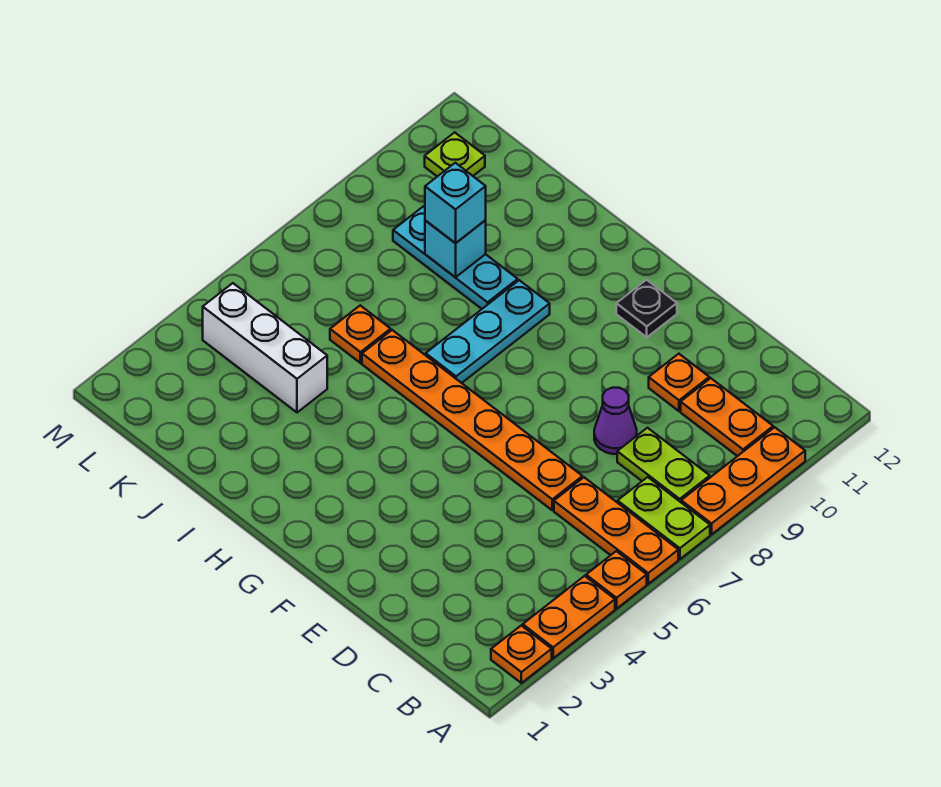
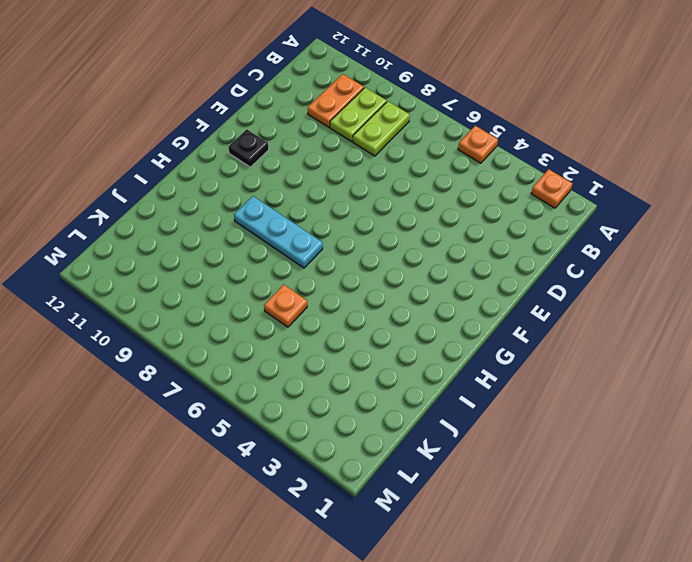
lime 1x2 plate [330,88,387,142] -> lime 1x2 plate moved to [618,477,710,559]
none -> orange 1x2 plate [523,576,615,658]
none -> orange 1x3 plate [554,477,678,584]
none -> orange 1x3 plate [681,427,805,534]

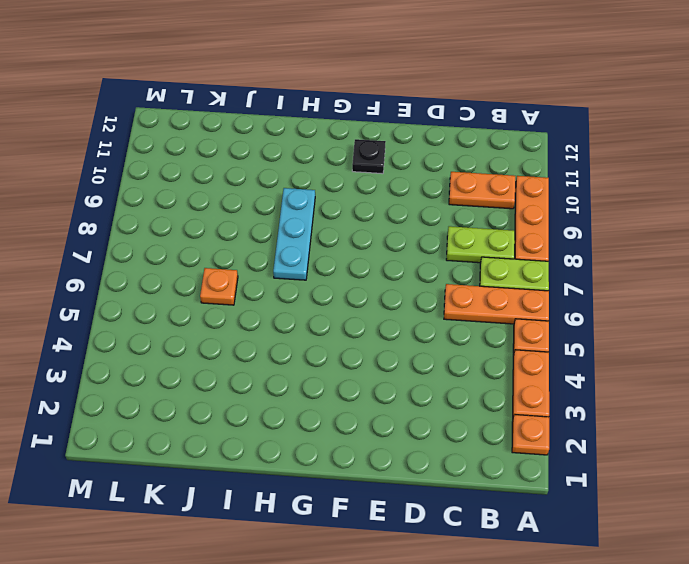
none -> orange 1x6 plate [362,330,582,510]
none -> purple 1x1 cone [594,388,637,454]
none -> orange 1x1 plate [649,354,709,411]

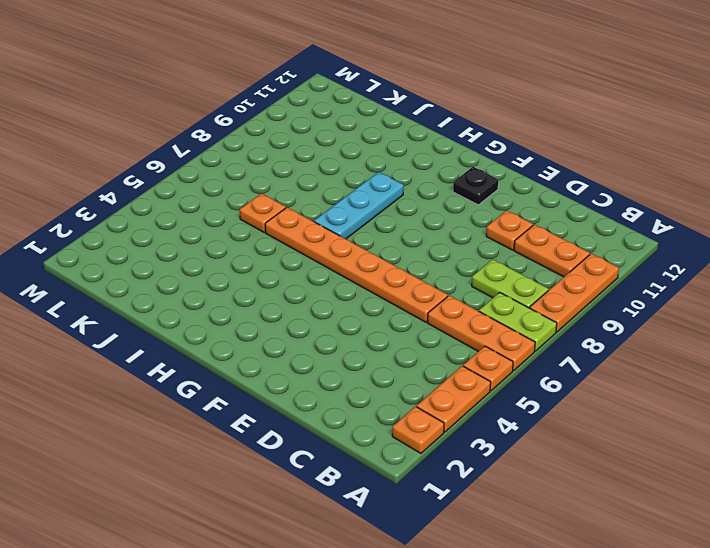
none -> purple 1x1 cone [594,388,637,454]
none -> cyan 1x3 plate [393,207,518,309]
none -> white 1x3 brick [203,283,327,412]

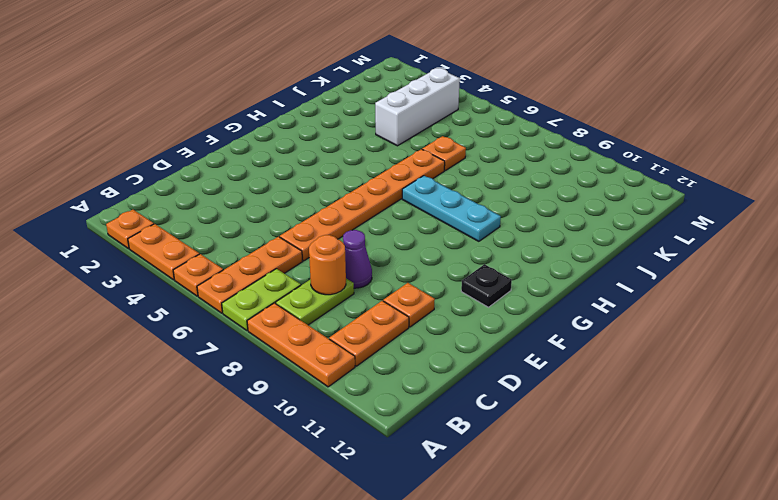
orange 1x1 round brick [309,235,346,295] -> none
none -> cyan 1x3 plate [393,207,518,309]
none -> lime 1x1 plate [425,132,485,177]
none -> cyan 1x1 brick [425,220,486,277]

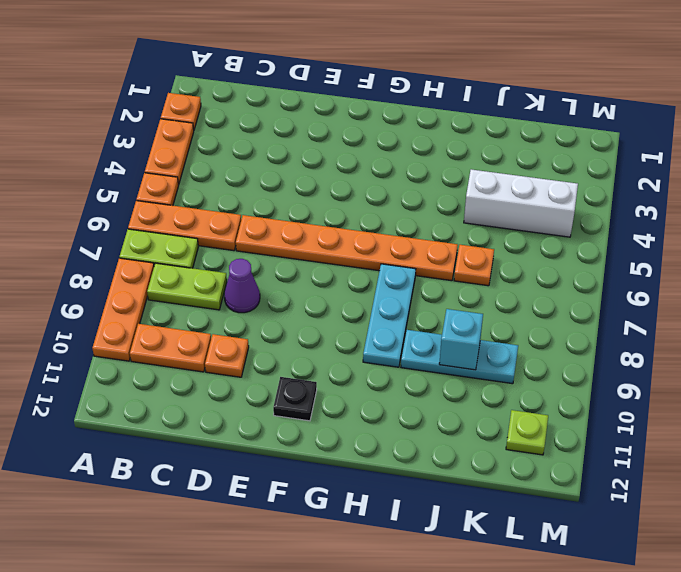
none -> cyan 1x1 brick [425,163,486,243]

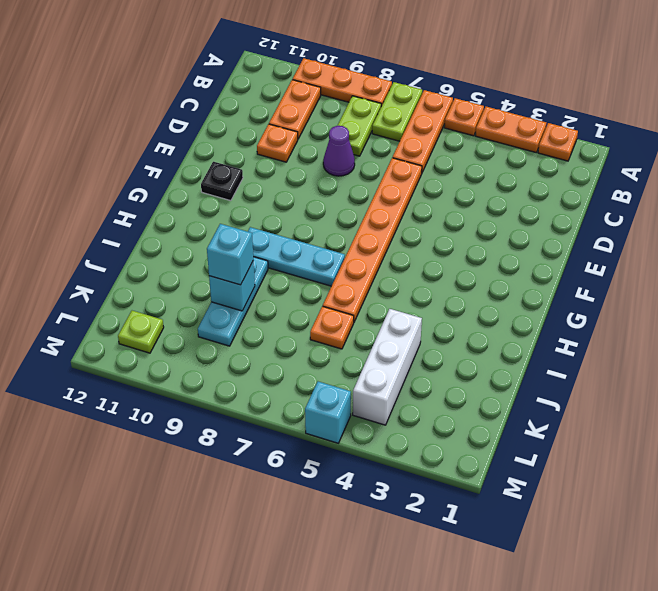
cyan 1x1 brick [305,381,351,443] -> none

